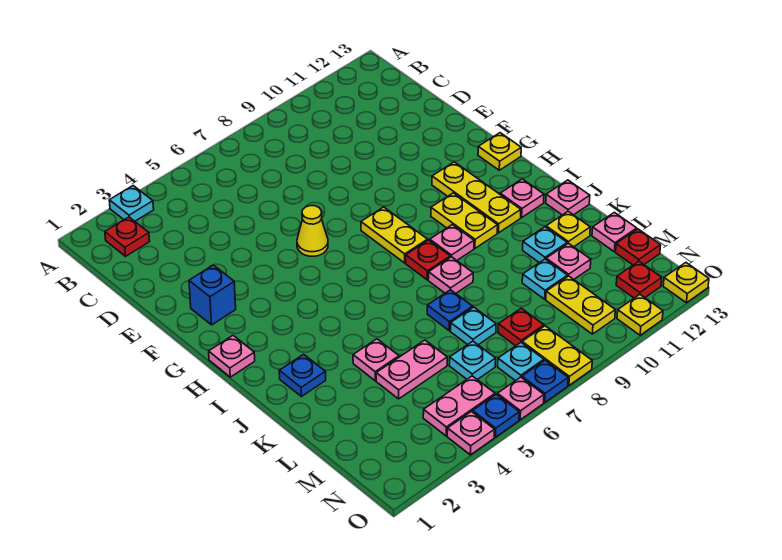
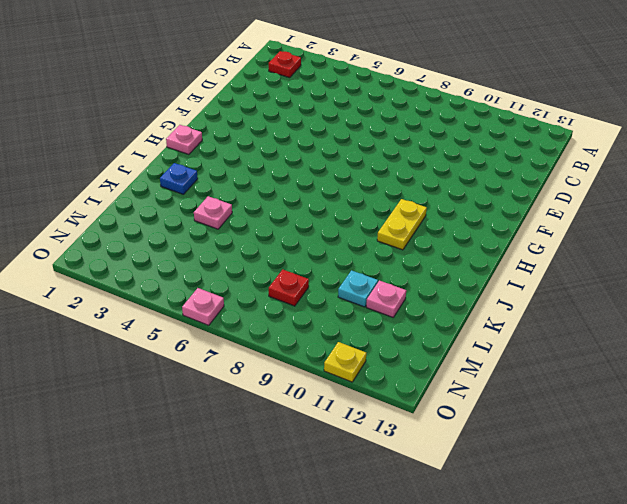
none -> cyan 1x1 plate [109,186,154,221]
none -> blue 1x1 brick [189,265,236,325]
none -> yellow 1x1 cone [297,206,328,256]
none -> yellow 1x2 plate [361,207,428,263]

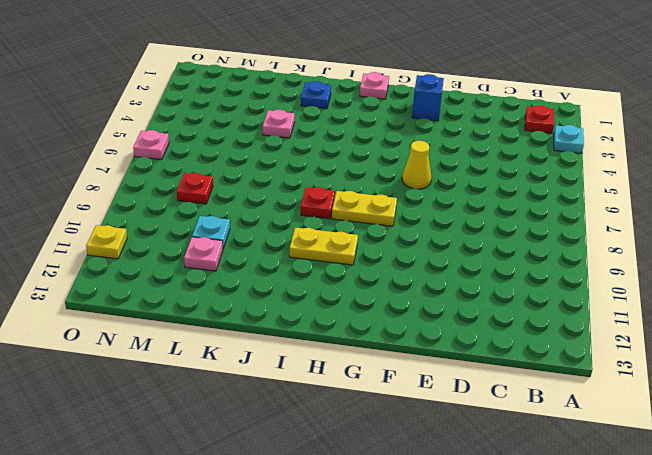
none -> yellow 1x3 plate [432,162,521,233]
none -> yellow 1x1 plate [478,133,521,170]
none -> pink 1x1 plate [430,225,474,260]
none -> pink 1x1 plate [500,179,544,217]

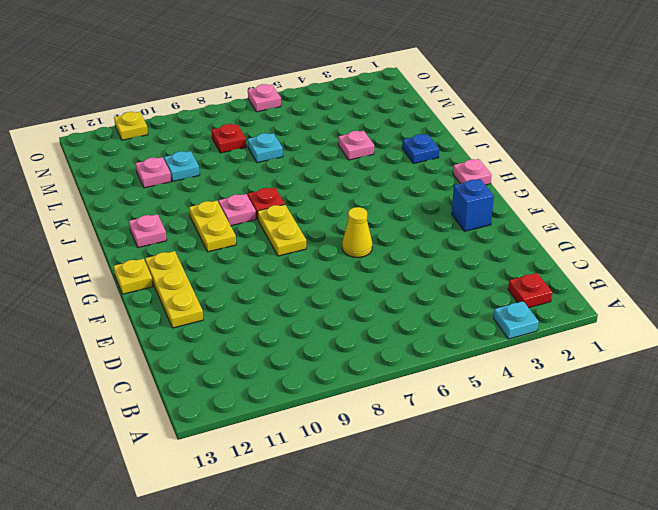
yellow 1x3 plate [145,251,203,328] -> yellow 1x3 plate moved to [432,162,521,233]
none -> pink 1x1 plate [428,257,473,293]
none -> pink 1x1 plate [546,180,590,215]
none -> blue 1x1 plate [427,290,473,331]
none -> cyan 1x1 plate [523,227,567,263]

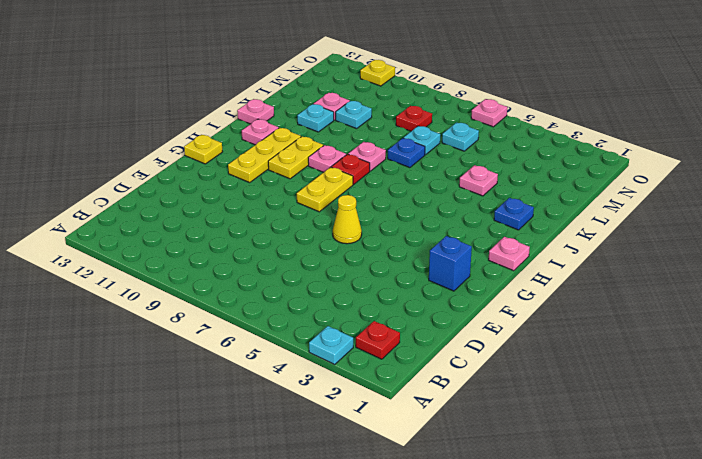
none -> yellow 1x1 plate [546,211,590,247]
none -> pink 1x2 plate [376,340,447,399]
none -> pink 1x1 plate [592,212,637,252]
none -> yellow 1x2 plate [546,276,615,334]

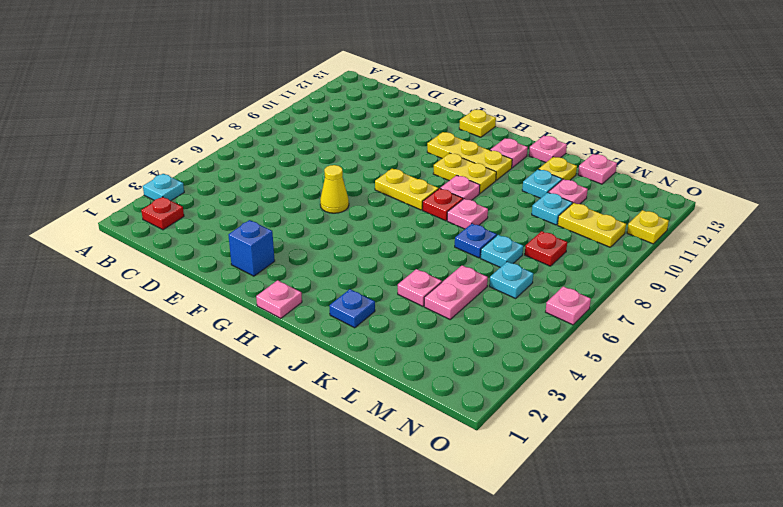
none -> red 1x1 plate [616,229,661,265]
none -> pink 1x2 plate [423,376,495,436]
none -> cyan 1x1 plate [498,343,544,381]
none -> yellow 1x2 plate [522,326,592,385]

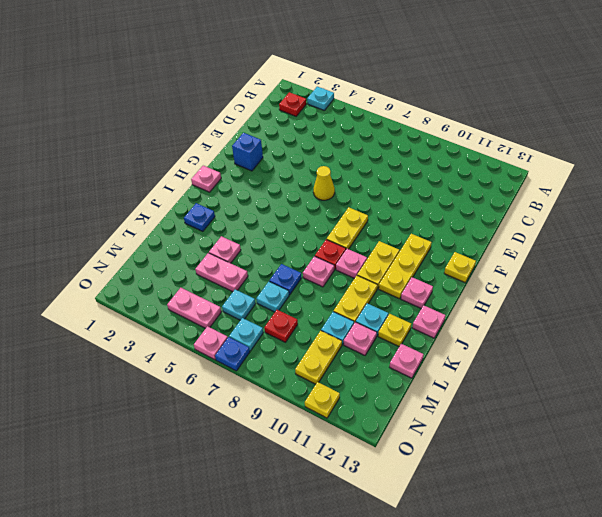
yellow 1x2 plate [334,276,377,323] -> yellow 1x2 plate moved to [522,326,592,385]
none -> red 1x1 plate [616,229,661,265]
none -> red 1x1 plate [616,261,662,298]
none -> pink 1x1 plate [447,412,495,455]
none -> blue 1x1 plate [473,394,519,437]

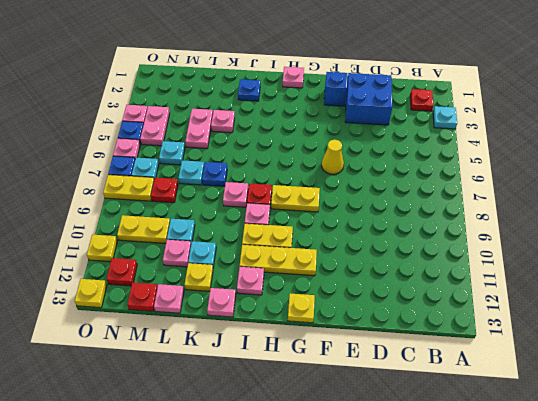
blue 2x2 brick [345,73,392,125] -> none

